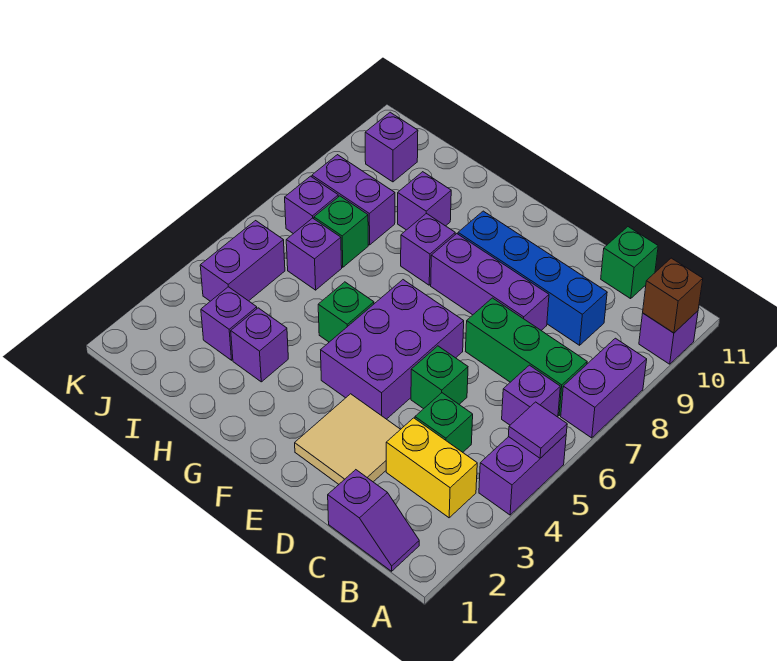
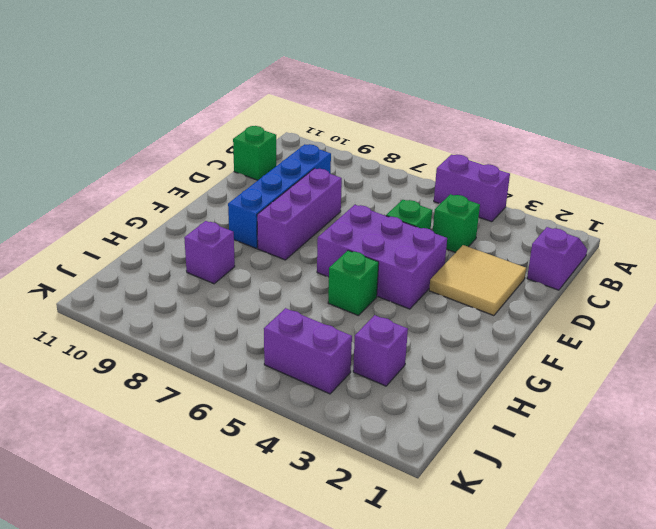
none -> purple 1x2 brick [561,338,647,438]
none -> purple 1x1 brick [639,311,698,364]
none -> yellow 1x2 brick [386,418,477,518]

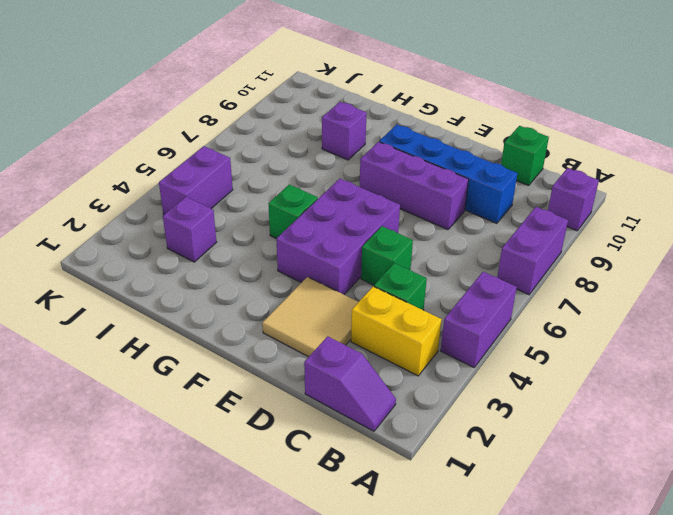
none -> purple 1x1 brick [502,365,560,425]
none -> green 1x3 brick [465,298,587,415]
none -> purple 1x1 brick [401,213,455,285]

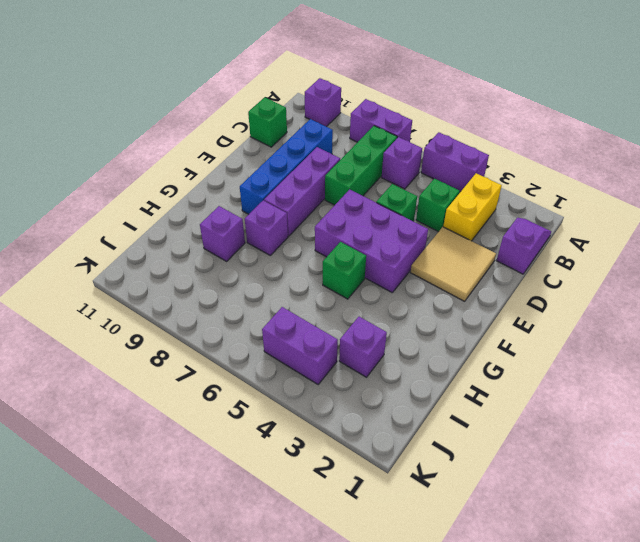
none -> purple 1x1 brick [231,308,288,382]
none -> purple 1x1 brick [286,218,342,290]
none -> green 1x1 brick [314,196,368,267]

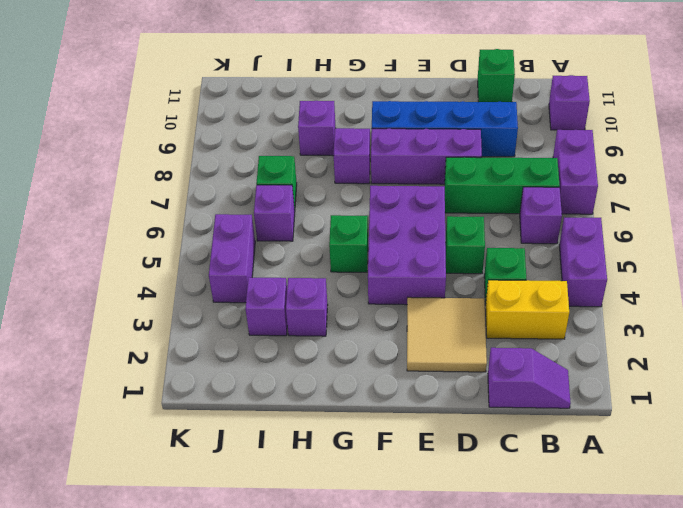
none -> purple 1x2 brick [312,155,395,245]
none -> purple 1x1 brick [285,176,338,234]
none -> purple 1x1 brick [365,112,418,182]

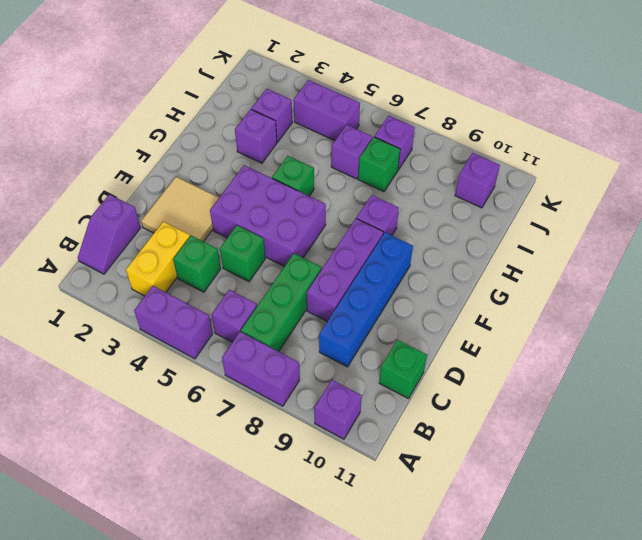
none -> purple 1x1 brick [398,172,451,230]
none -> purple 1x2 brick [312,155,395,245]
none -> purple 1x1 tile [509,402,567,458]

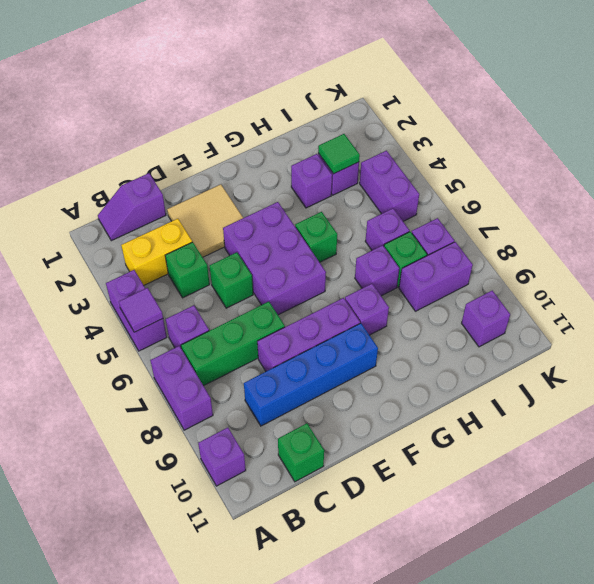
purple 1x1 brick [355,245,399,296] -> purple 1x1 brick moved to [398,172,451,230]
green 1x1 tile [318,134,360,174] -> none
none -> brown 1x1 brick [643,258,703,333]

